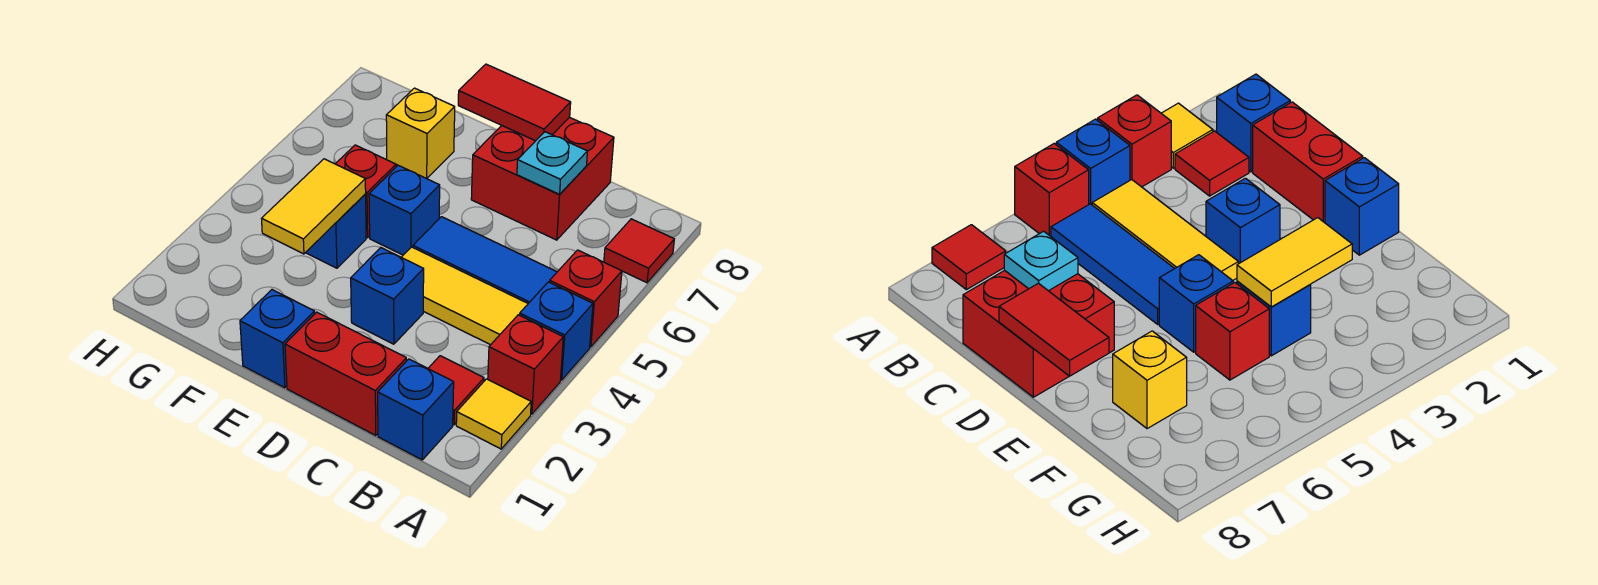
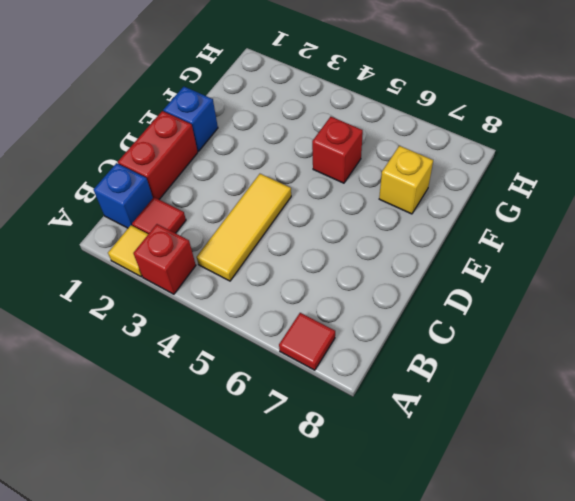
none -> blue 1x1 brick [520,282,593,380]
none -> red 1x1 brick [550,250,622,347]
none -> blue 1x3 tile [413,217,557,303]

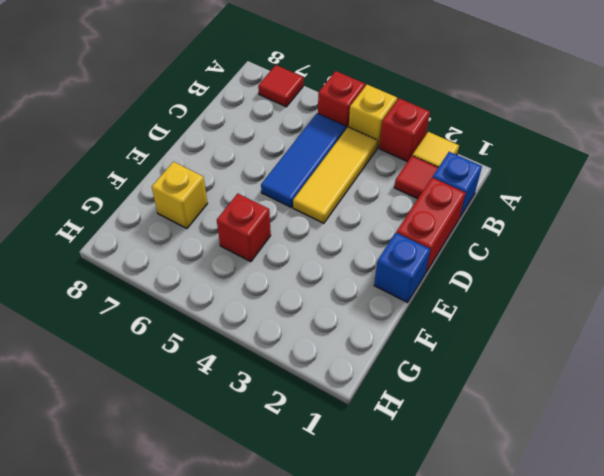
yellow 1x1 brick [349,85,397,148] -> blue 1x1 brick [520,282,593,380]
none -> red 2x2 brick [471,117,614,240]
none -> blue 1x1 brick [351,248,424,344]
none -> blue 1x1 brick [369,165,440,255]

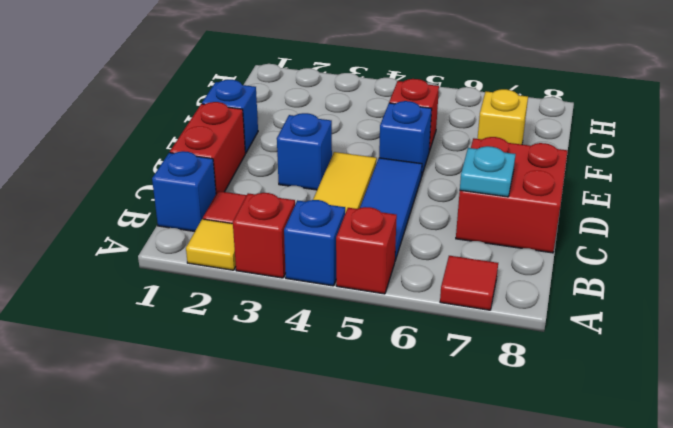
none -> blue 1x1 brick [306,194,366,268]
none -> red 1x2 tile [458,64,571,141]
none -> yellow 1x2 tile [262,159,366,254]

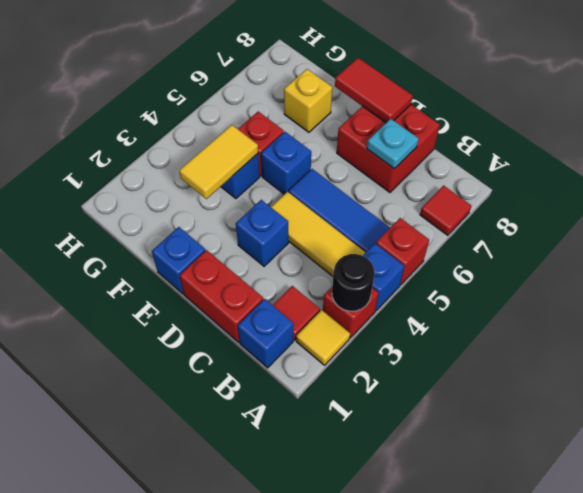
black 1x1 round brick [332,254,375,311] -> none

